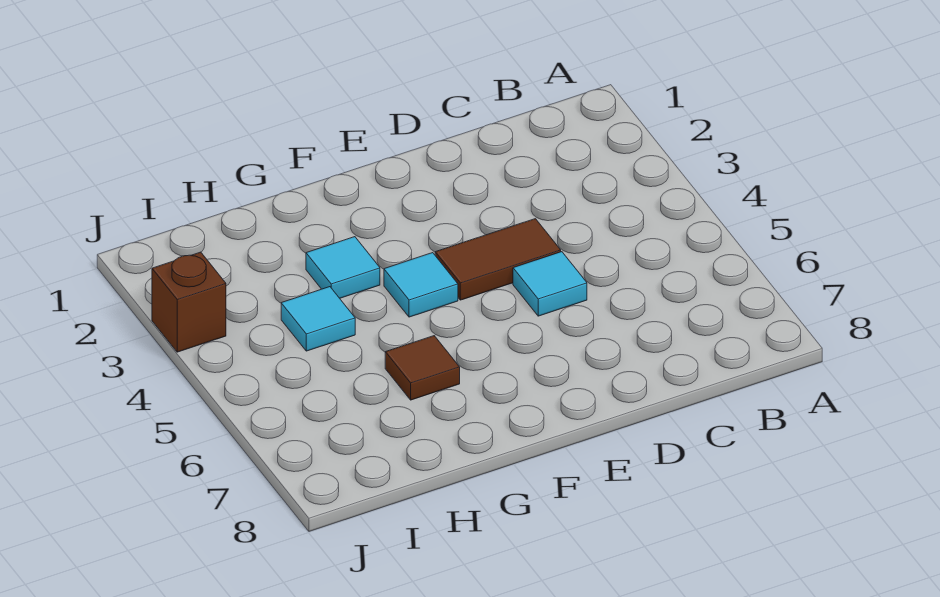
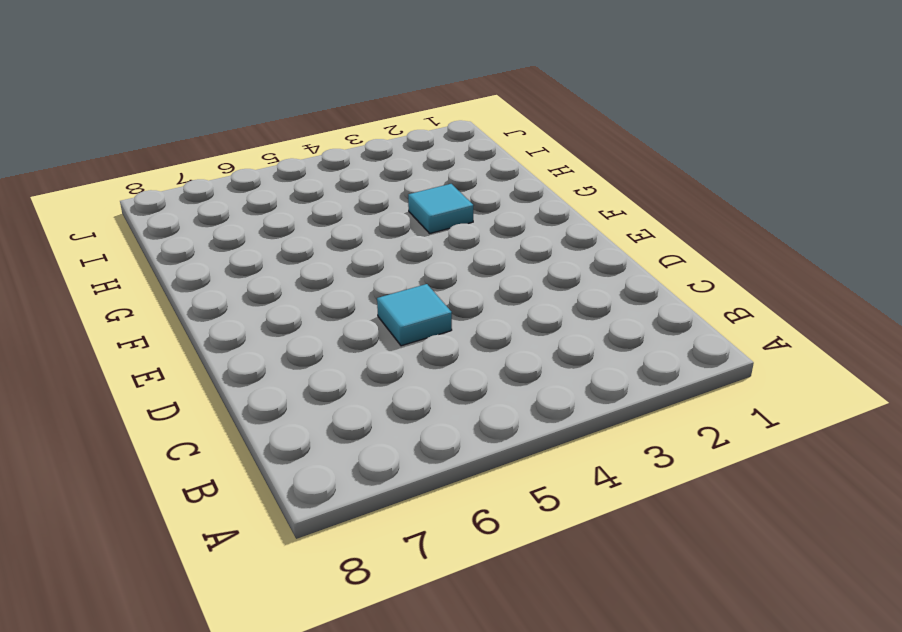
none -> brown 1x2 tile [435,219,561,300]
none -> cyan 1x1 tile [384,253,458,317]

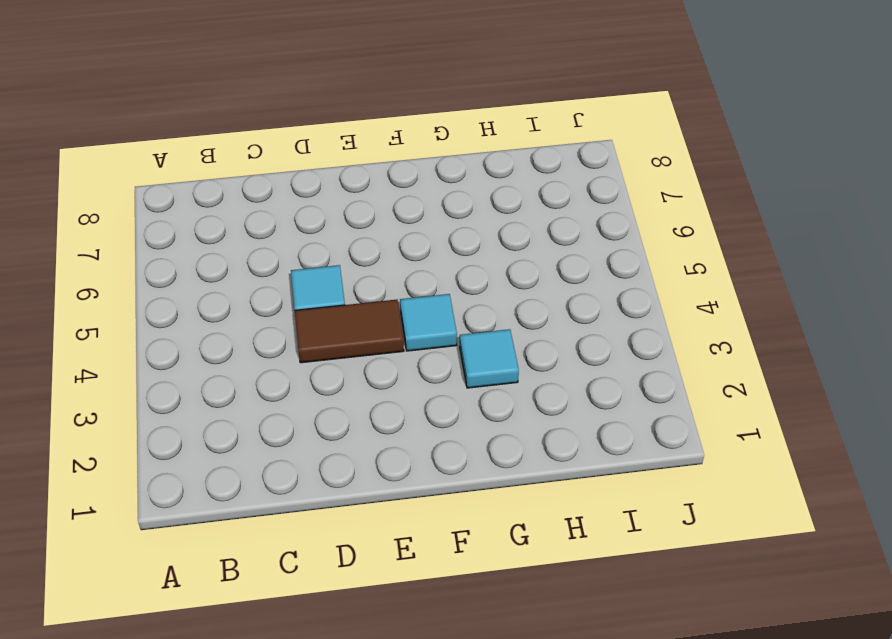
none -> brown 1x1 tile [385,336,460,400]
none -> cyan 1x1 tile [281,287,355,351]

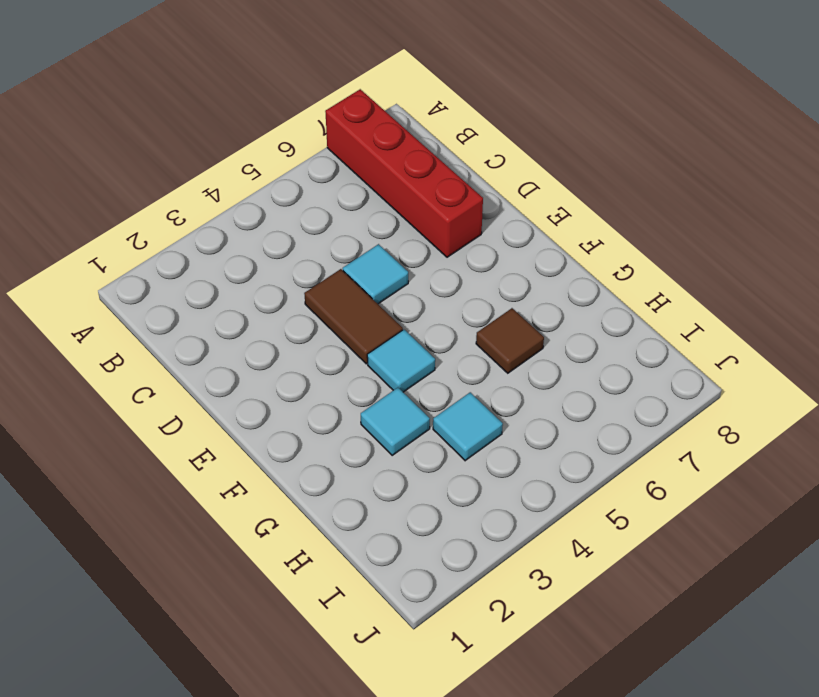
red 1x4 brick [325,89,483,257] -> none
none -> brown 1x1 brick [152,252,226,352]

